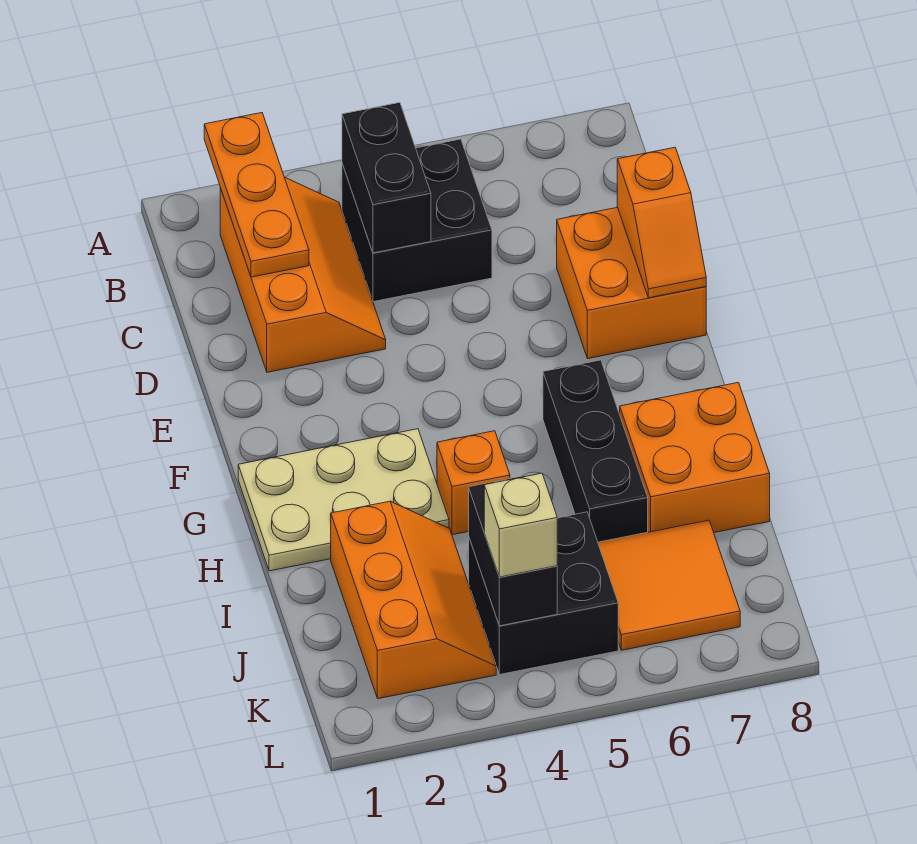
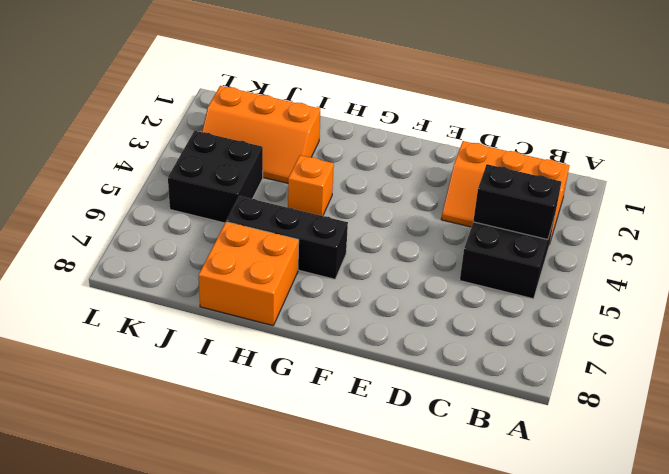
none -> orange 2x2 brick [557,207,706,358]
none -> tan 2x3 plate [238,429,449,571]
none -> orange 2x2 tile [598,520,740,650]

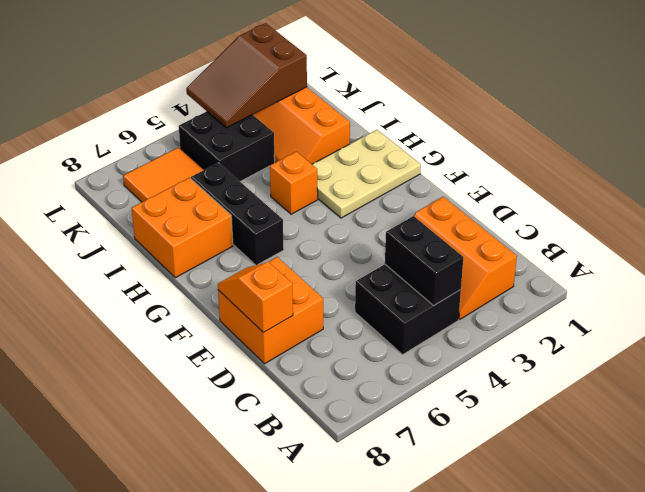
brown 2x3 slope [186,23,307,128] -> black 1x2 brick [469,475,557,626]
none -> orange 1x3 plate [204,113,309,277]
none -> tan 1x1 brick [484,473,557,577]

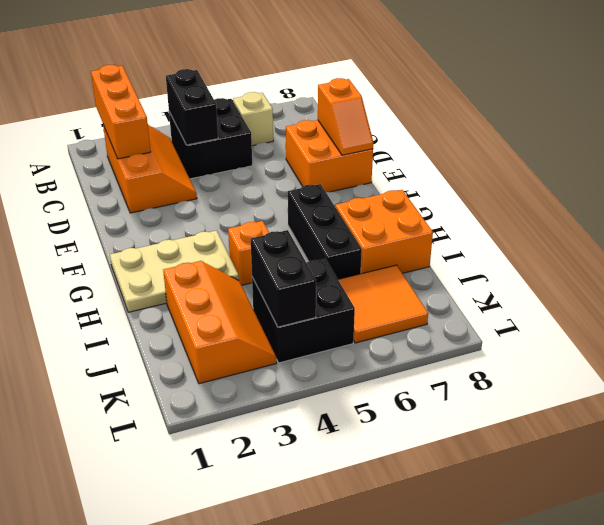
orange 1x3 brick [91,65,151,159] -> orange 1x3 plate [204,113,309,277]
tan 1x1 brick [233,92,273,146] -> tan 1x1 brick moved to [484,473,557,577]

